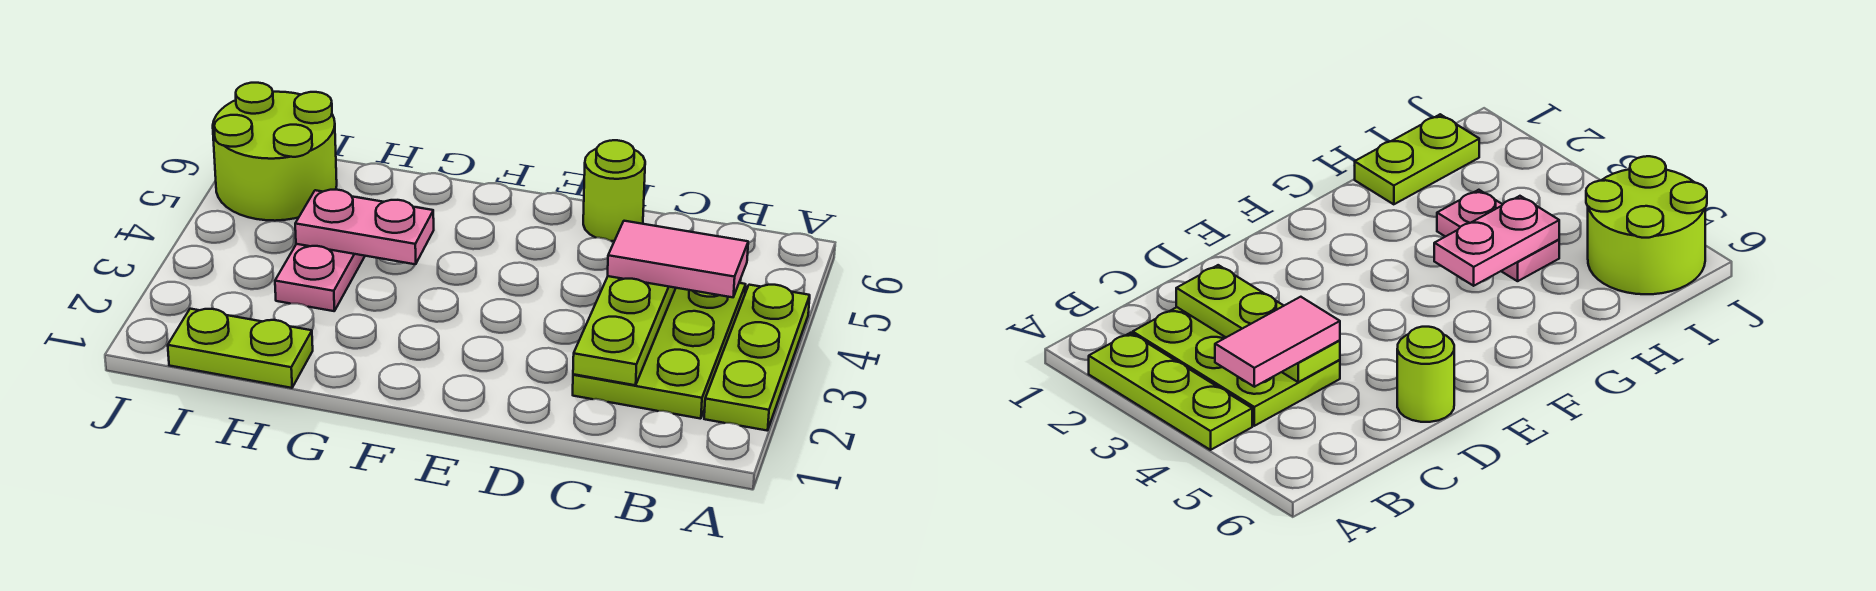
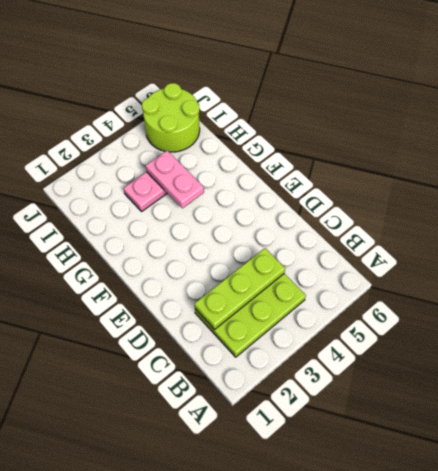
none -> lime 1x3 plate [704,285,810,431]
none -> lime 1x1 round brick [583,140,645,241]

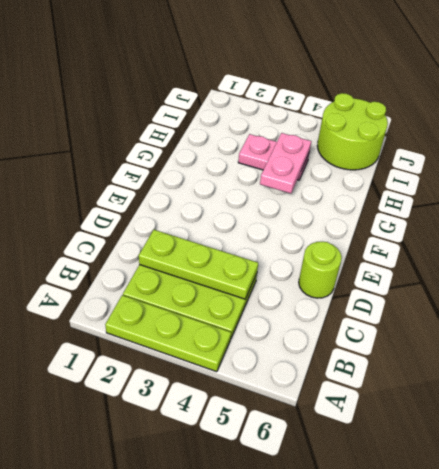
none -> lime 1x2 plate [168,309,313,388]
none -> pink 1x2 tile [608,221,748,297]

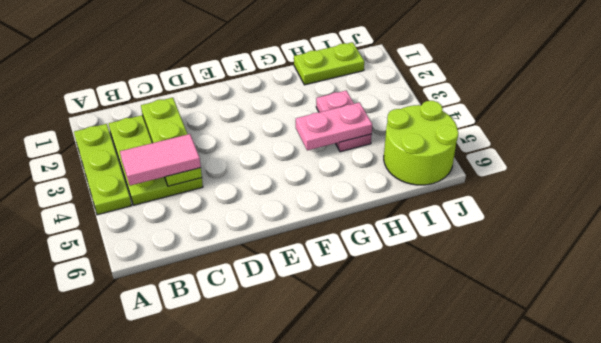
none -> lime 1x1 round brick [583,140,645,241]

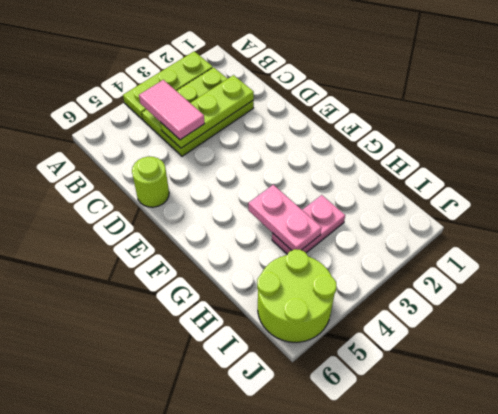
none -> lime 1x2 plate [168,309,313,388]

